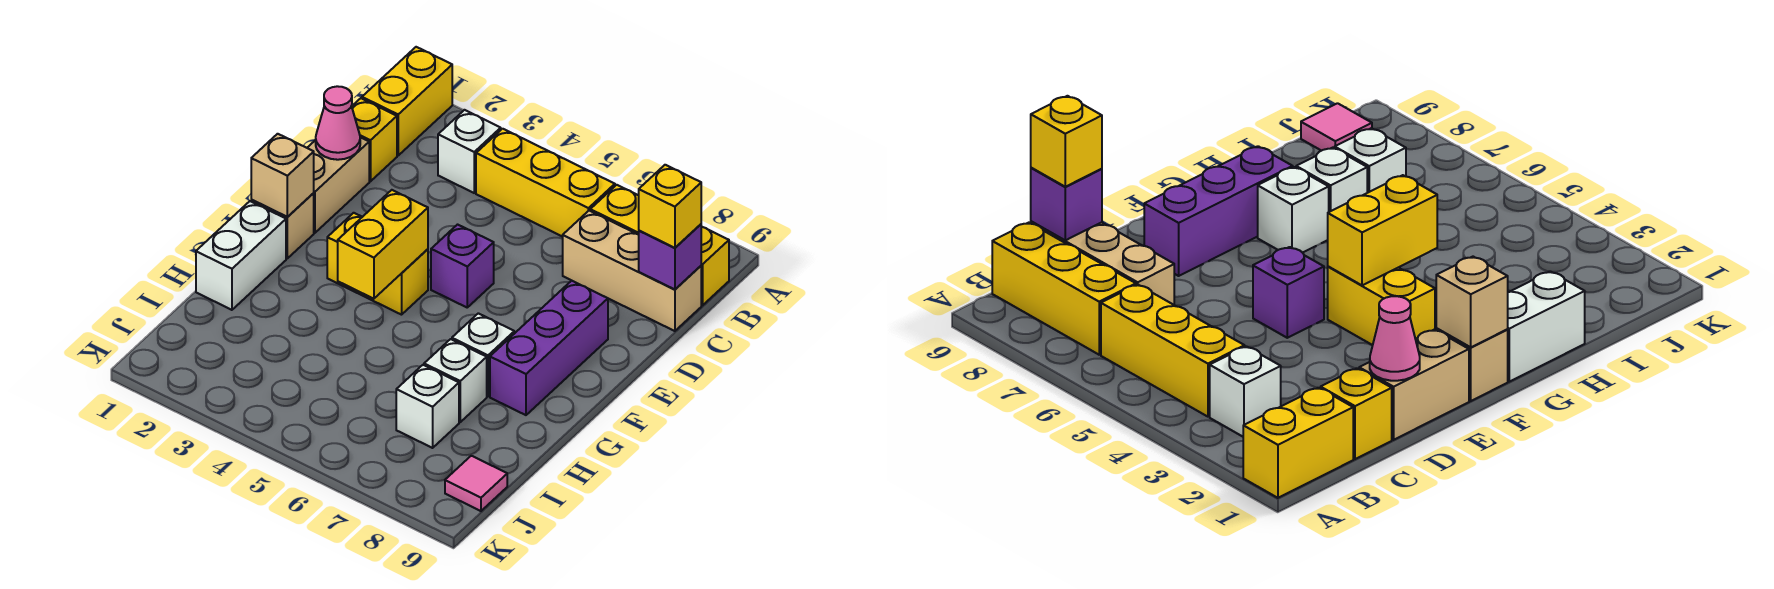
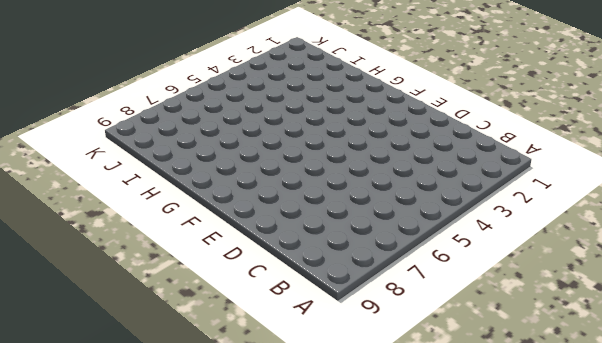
none -> yellow 1x2 brick [362,47,452,156]
none -> white 1x1 brick [438,110,501,193]
none -> yellow 1x3 brick [476,129,615,237]

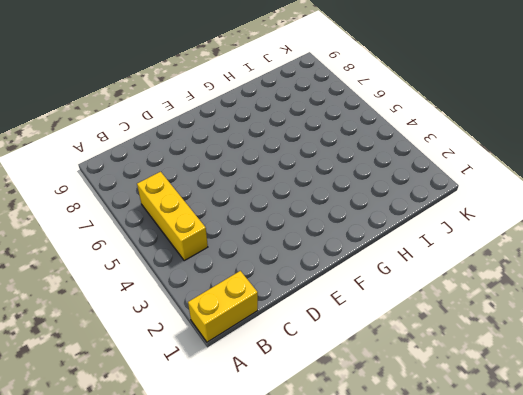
none -> white 1x1 brick [438,110,501,193]
none -> yellow 1x3 brick [590,185,729,305]
none -> yellow 1x1 brick [352,98,397,181]

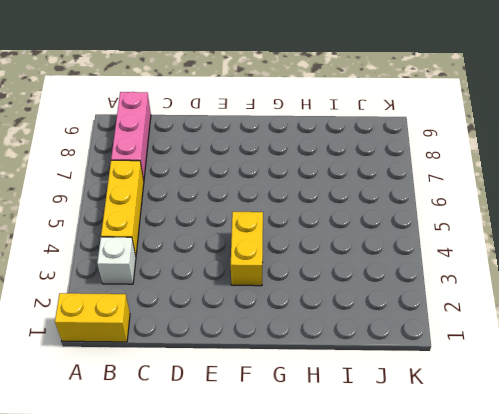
pink 1x3 brick [111,92,151,180] -> yellow 1x3 brick [590,185,729,305]
none -> yellow 1x1 brick [352,98,397,181]
none -> tan 1x3 brick [563,211,701,331]
none -> tan 1x2 brick [307,137,369,233]

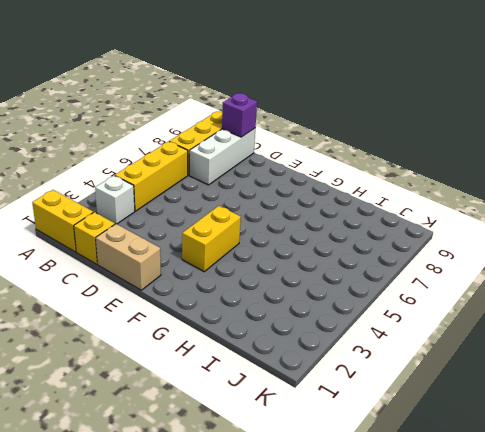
white 1x3 brick [189,128,255,185] -> tan 1x3 brick [563,211,701,331]
none -> purple 1x1 brick [431,225,494,307]
none -> purple 1x3 brick [490,281,608,415]
none -> tan 1x1 brick [251,193,314,258]

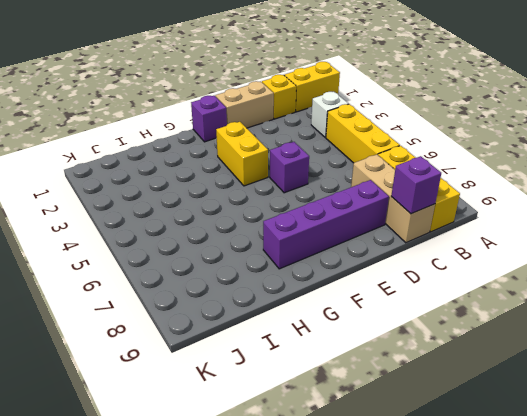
purple 1x4 brick [263,180,389,269] -> purple 1x3 brick [490,281,608,415]
purple 1x1 brick [191,96,227,142] -> tan 1x1 brick [251,193,314,258]
none -> white 1x2 brick [196,201,286,310]
none -> white 1x1 brick [452,313,514,396]
none -> white 1x1 brick [424,339,487,422]

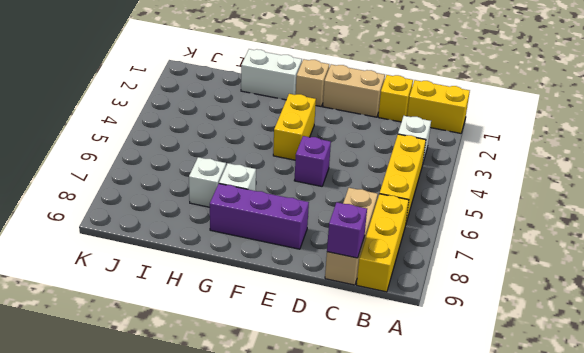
none -> white 1x1 brick [396,365,459,448]
none -> pink 1x1 tile [445,456,507,511]
none -> pink 1x1 cone [316,86,360,160]

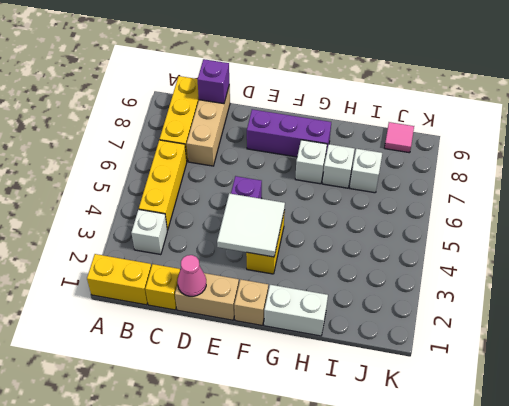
white 2x2 tile [217,193,285,257] -> yellow 1x2 brick [338,190,428,299]
none -> tan 1x1 brick [251,134,314,217]
none -> yellow 1x1 brick [639,165,701,248]

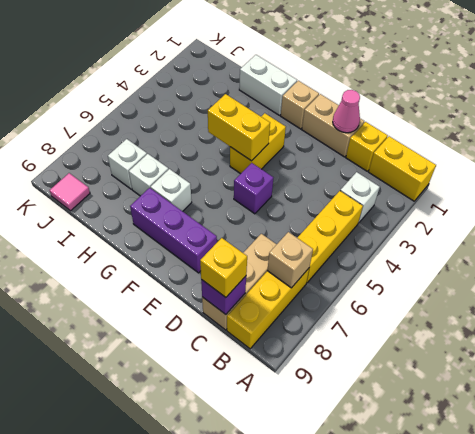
tan 1x1 brick [267,232,313,288] -> tan 1x1 brick moved to [251,134,314,217]

